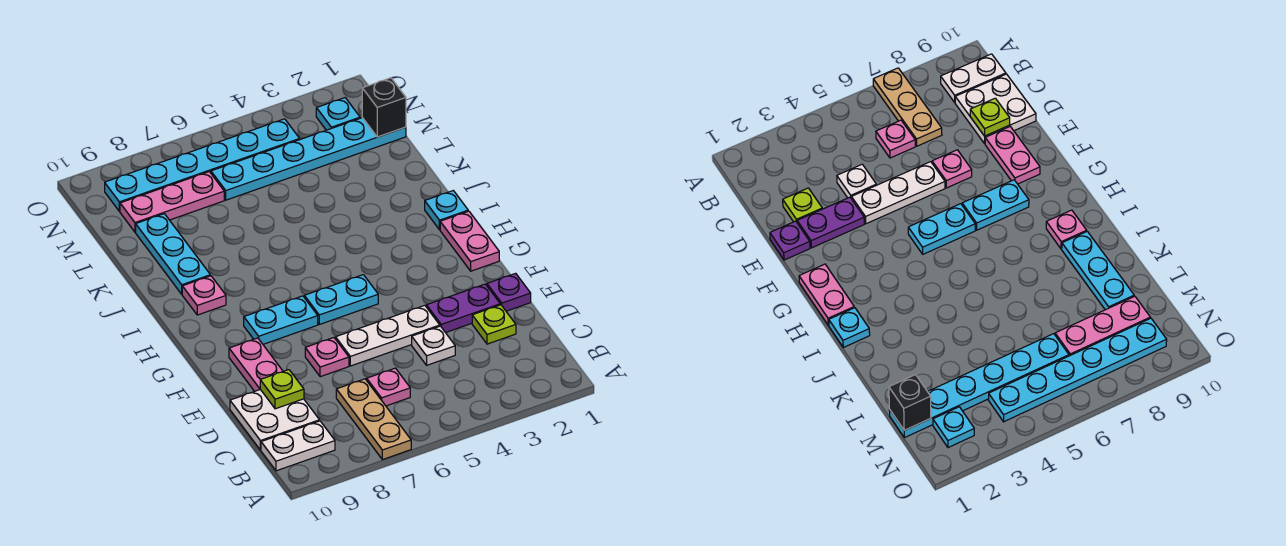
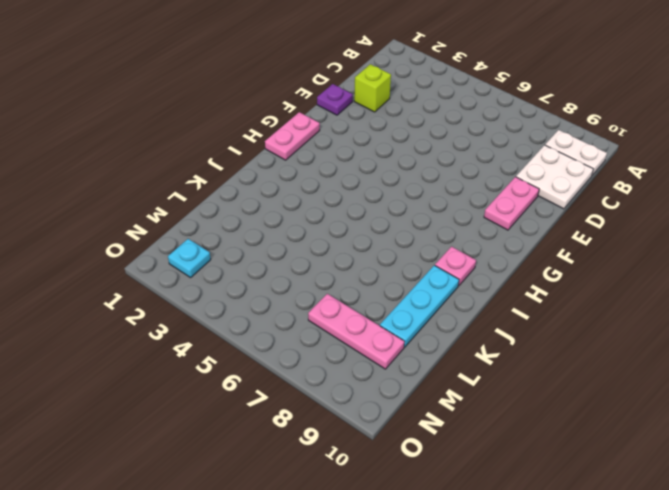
lime 1x1 brick [354,64,391,112] -> lime 1x1 plate [472,305,516,344]
none -> tan 1x3 plate [336,379,411,460]
none -> pink 1x1 plate [367,368,410,406]
none -> white 1x1 plate [412,326,455,365]

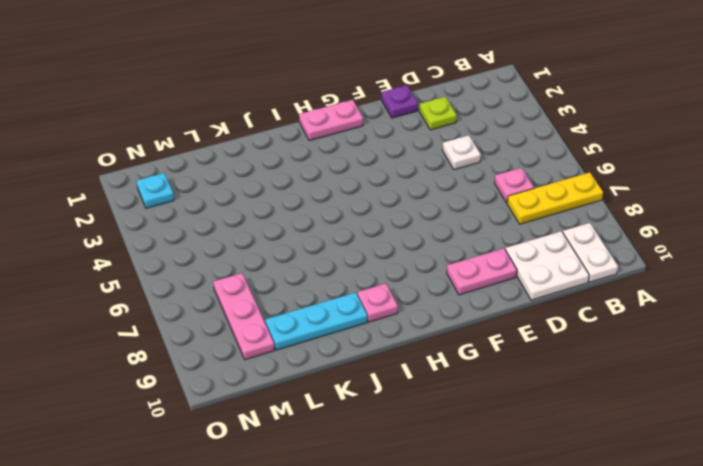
yellow 1x3 plate [507,172,603,224] -> tan 1x3 plate [336,379,411,460]
none -> purple 1x2 plate [426,284,500,333]
none -> white 1x3 plate [336,305,440,366]
none -> pink 1x1 plate [305,338,349,377]

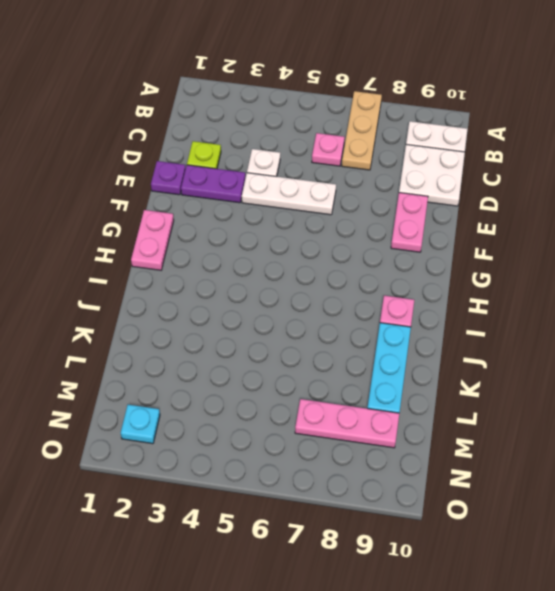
none -> pink 1x1 plate [305,338,349,377]
none -> cyan 1x2 plate [304,275,378,324]
none -> cyan 1x2 plate [244,296,318,344]

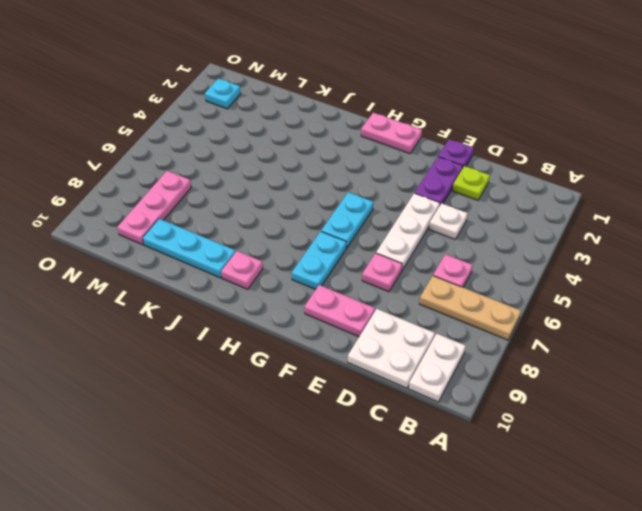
none -> cyan 1x1 plate [425,191,468,230]
none -> cyan 1x6 plate [211,118,406,200]
none -> cyan 1x6 plate [105,119,300,211]

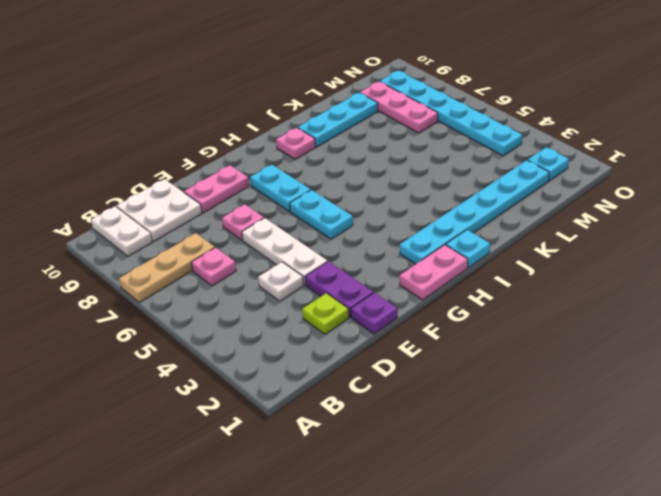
cyan 1x6 plate [400,160,549,264] -> cyan 1x6 plate turned to [211,118,406,200]
none -> lime 1x1 plate [260,370,304,409]
none -> black 1x1 brick [362,78,406,137]

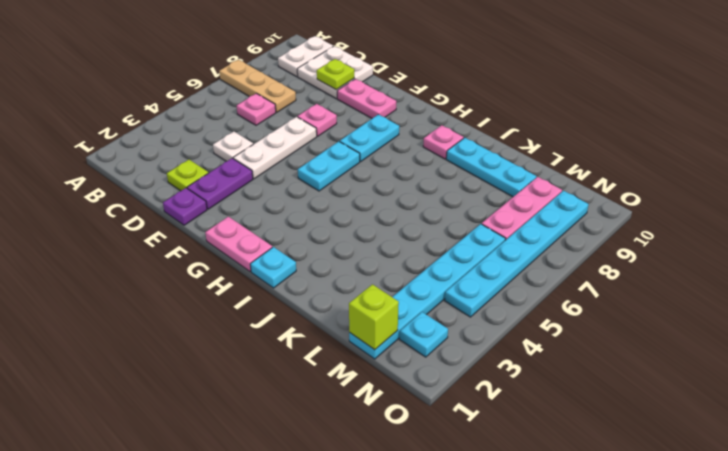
lime 1x1 brick [349,284,399,350] -> black 1x1 brick [362,78,406,137]

